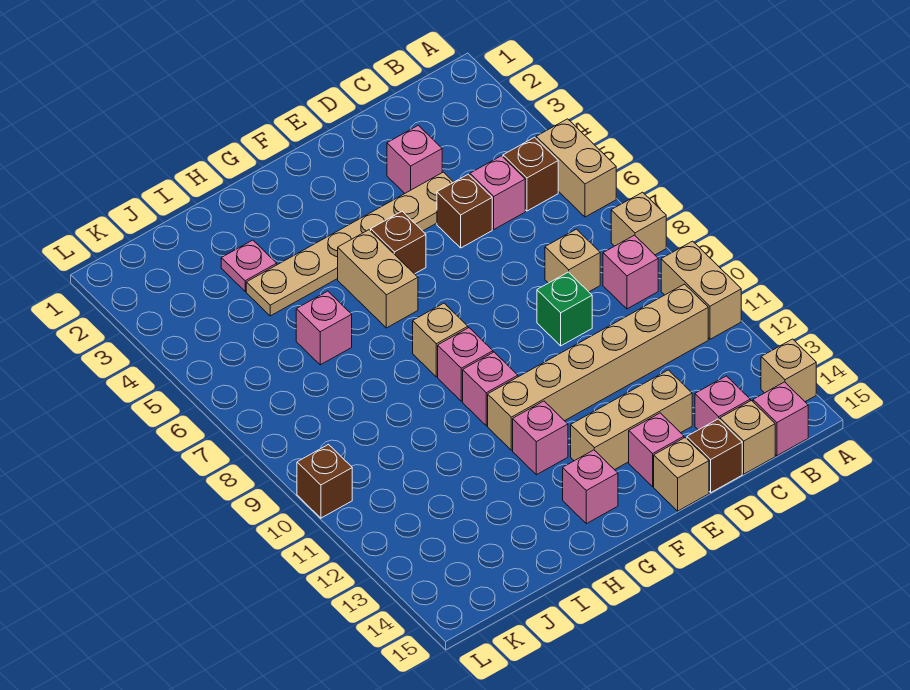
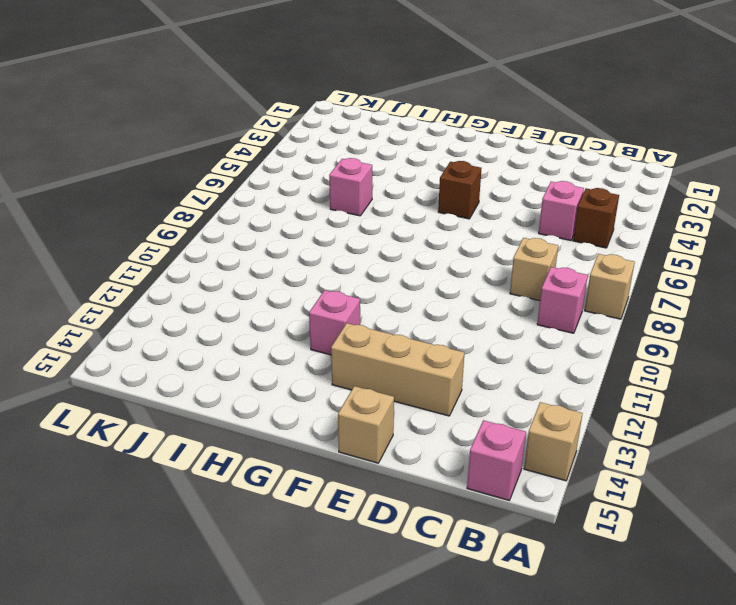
none -> tan 1x2 brick [536,119,616,217]
none -> tan 1x2 brick [661,241,741,339]
none -> tan 1x6 brick [488,284,708,450]
none -> pink 1x1 brick [695,376,750,430]

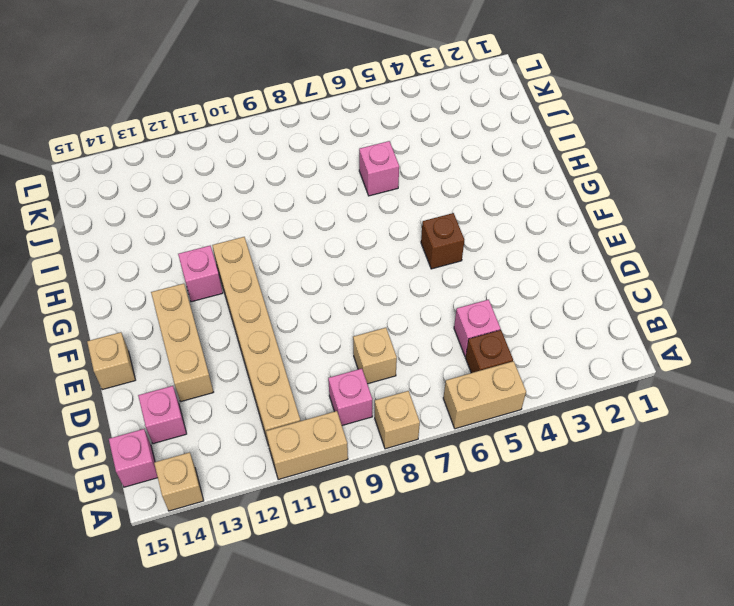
none -> tan 1x1 brick [720,401,775,474]
none -> pink 1x1 brick [387,125,442,193]
none -> tan 1x6 plate [246,172,453,316]
none -> brown 1x1 brick [437,174,492,248]

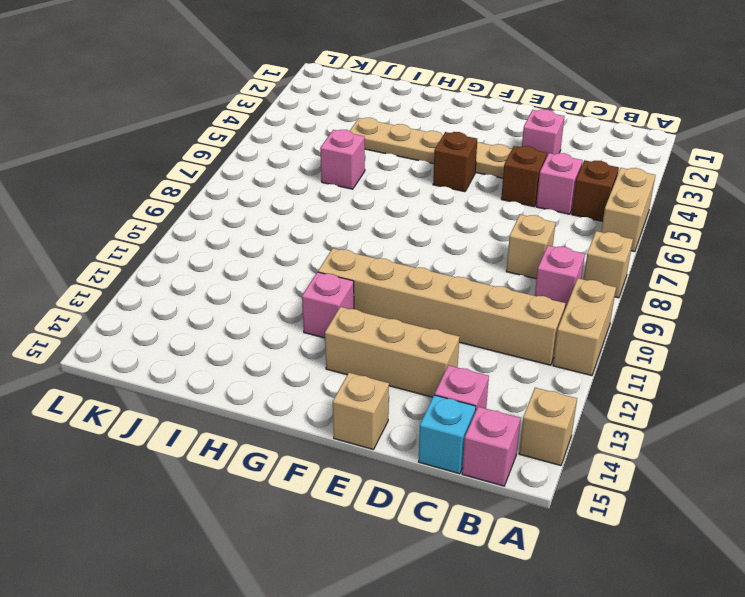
cyan 1x1 brick [419,395,476,474] -> tan 1x1 brick [720,401,775,474]
none -> green 1x1 brick [537,272,592,346]
none -> brown 1x1 brick [687,419,742,492]
none -> pink 1x1 brick [629,413,684,487]
none -> tan 1x2 brick [338,230,418,328]

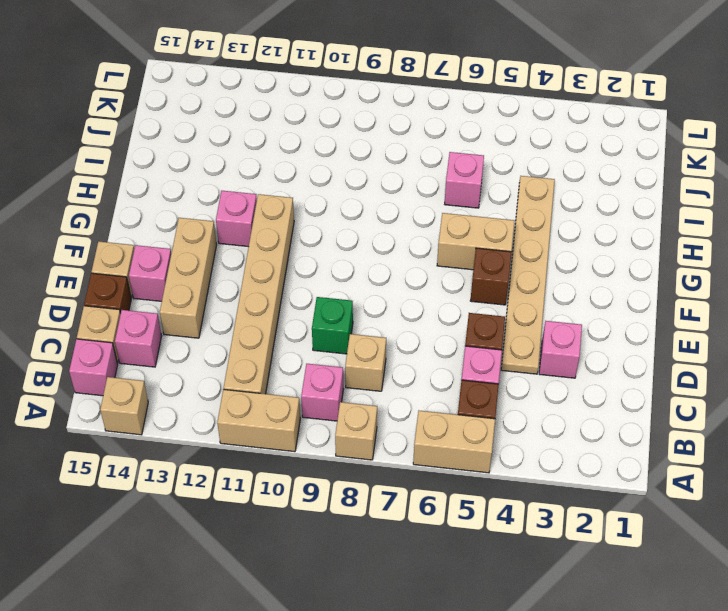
none -> tan 1x1 brick [413,303,468,377]
none -> pink 1x1 brick [438,328,493,401]
none -> pink 1x1 brick [463,352,518,426]
none -> pink 1x1 brick [563,450,618,524]

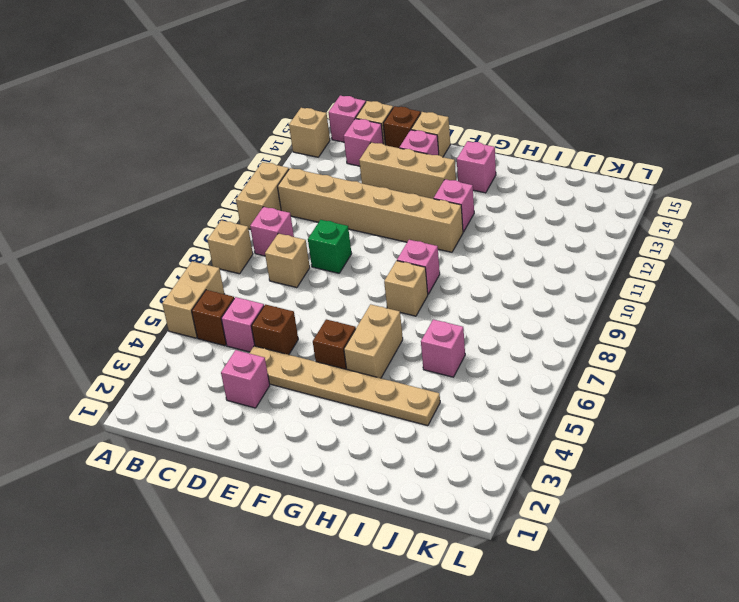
none -> pink 1x1 brick [463,352,518,426]
none -> pink 1x1 plate [221,240,277,291]
none -> brown 1x1 brick [297,445,352,518]

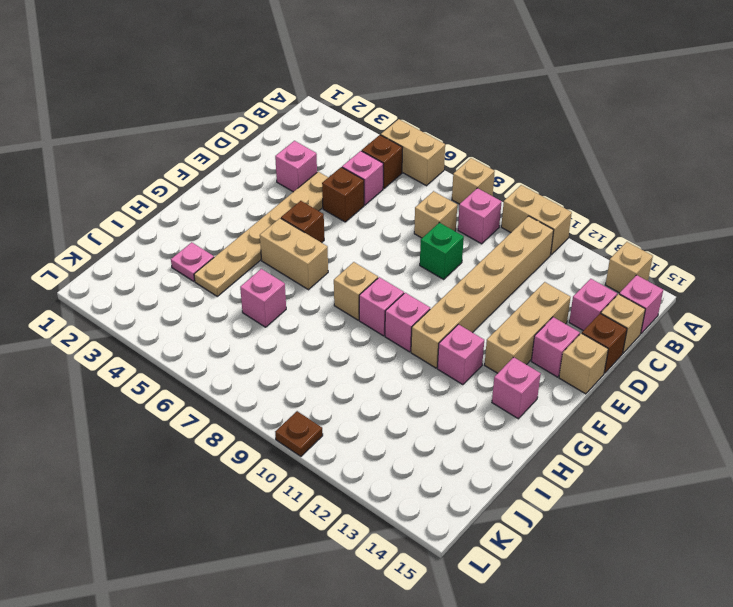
brown 1x1 plate [275,411,323,456] -> brown 1x1 brick [297,445,352,518]

